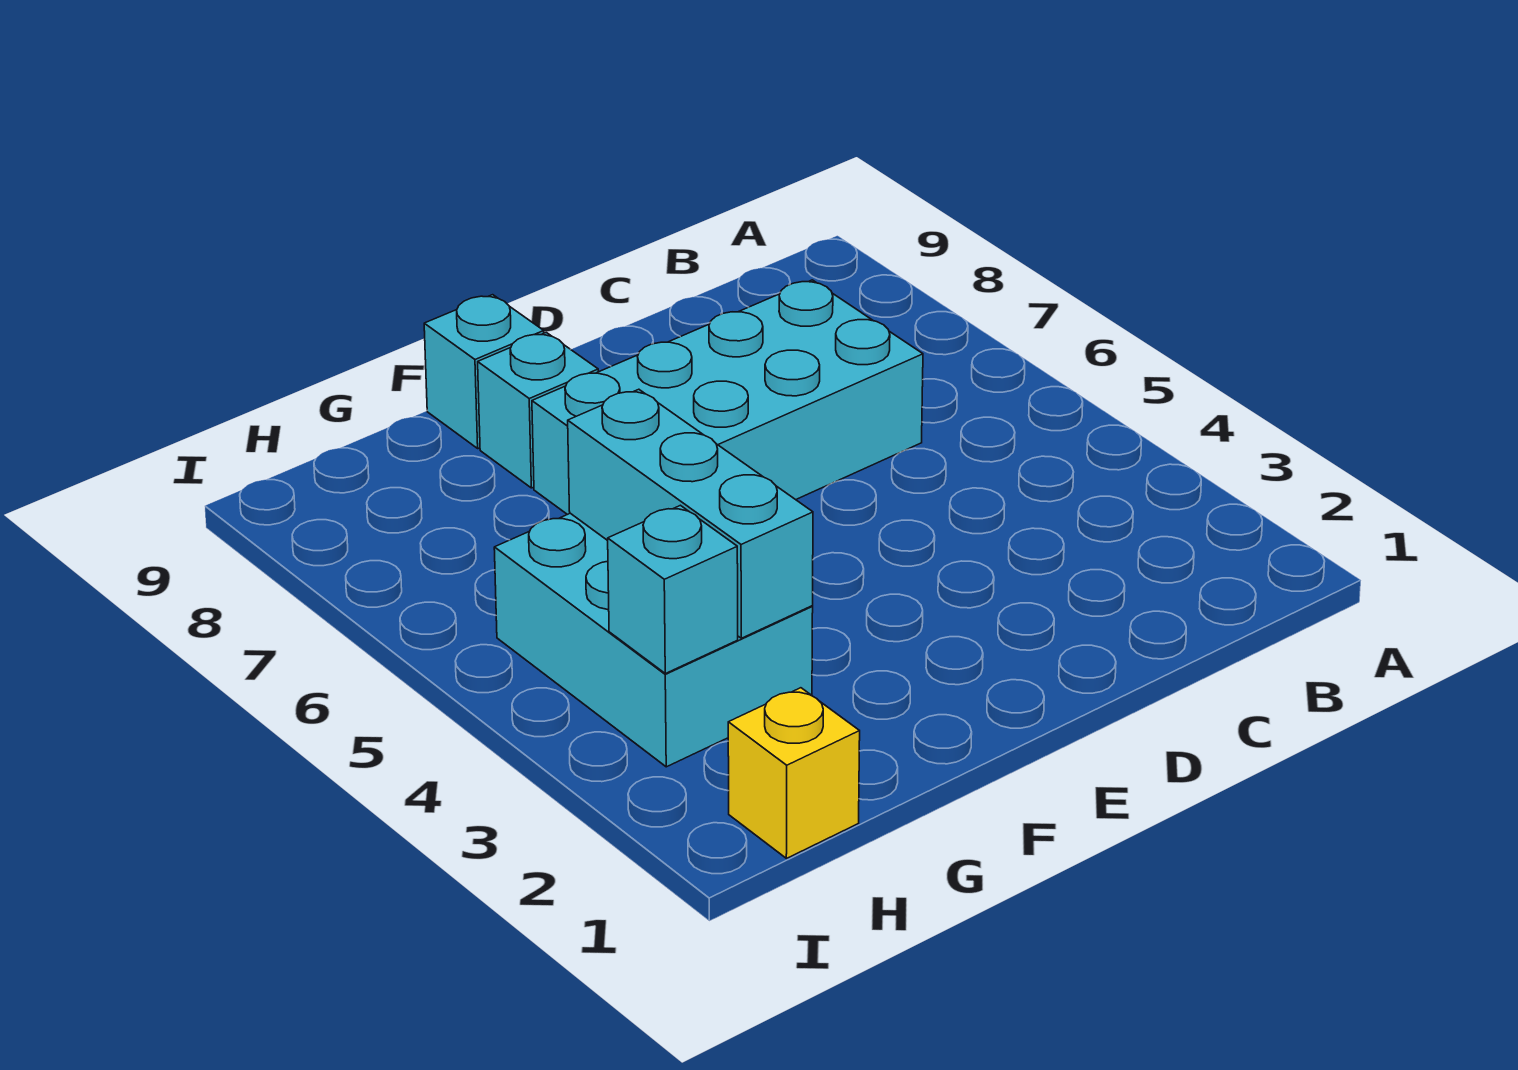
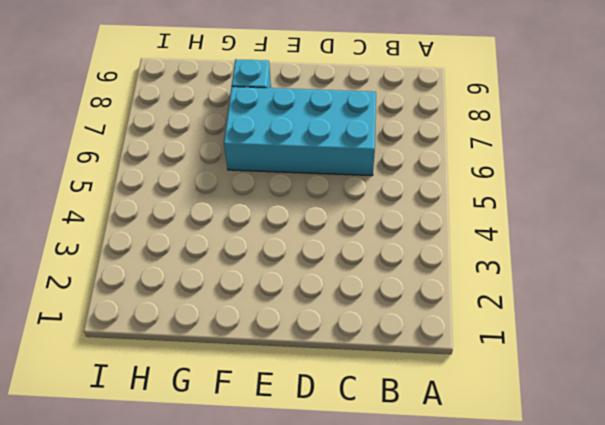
none -> cyan 1x1 brick [424,295,544,448]
none -> cyan 2x3 brick [494,513,813,767]

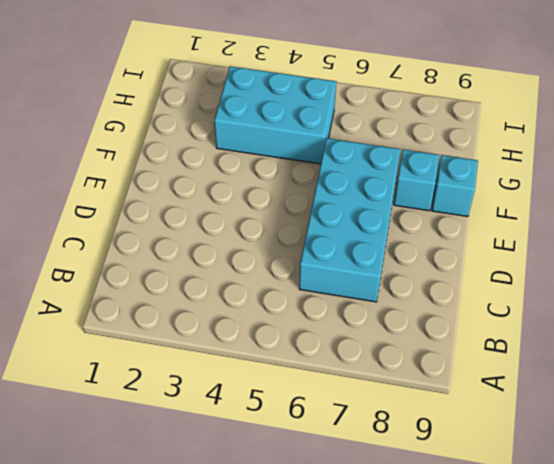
none -> yellow 1x1 brick [728,688,860,858]
none -> cyan 1x3 brick [568,389,813,638]

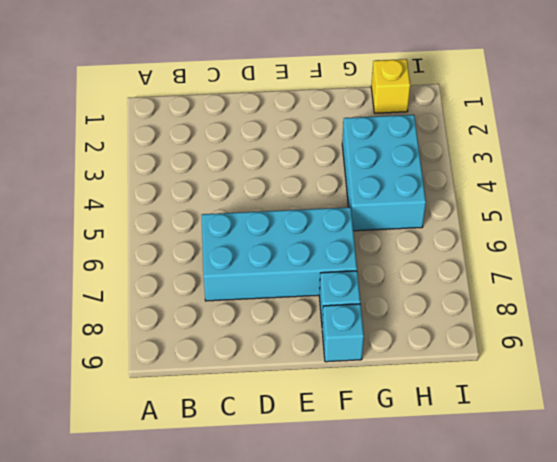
none -> cyan 1x3 brick [568,389,813,638]
none -> cyan 1x1 brick [608,505,738,674]

